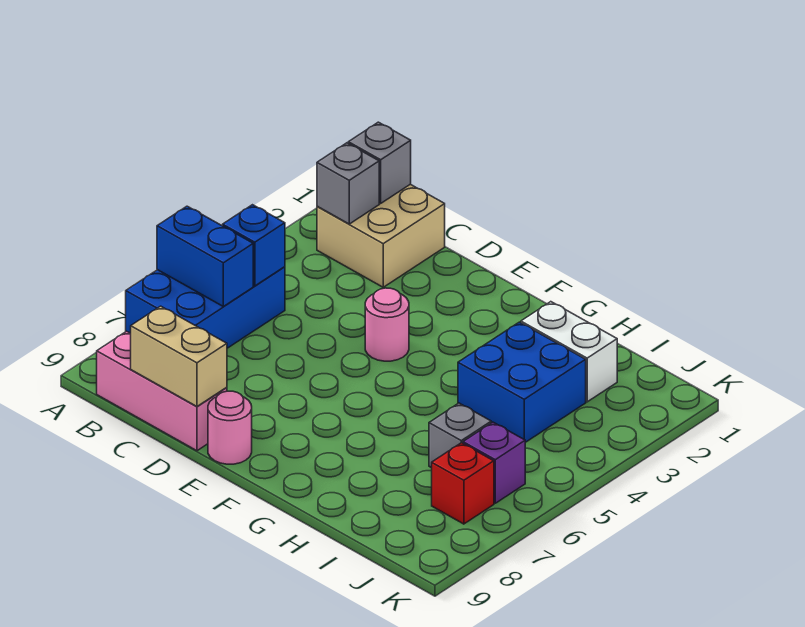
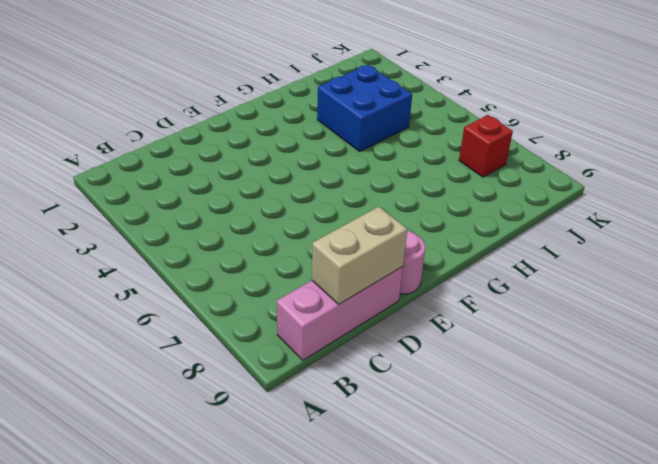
none -> blue 2x3 brick [126,267,285,348]
none -> tan 2x2 brick [317,184,445,287]
none -> pink 1x1 round brick [365,288,409,361]

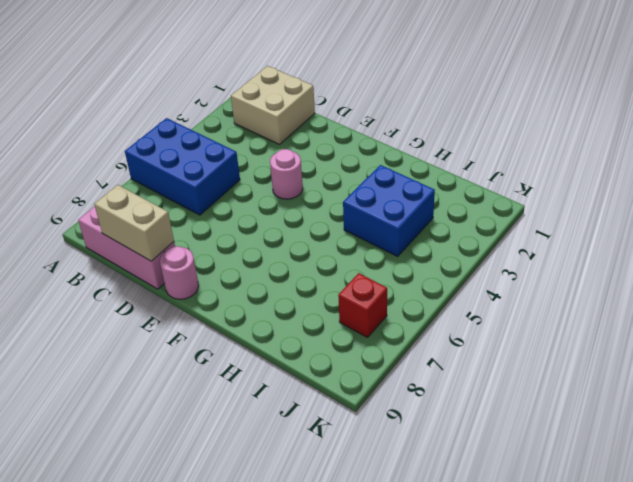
blue 2x3 brick [125,118,240,215] -> blue 2x3 brick turned to [126,267,285,348]
none -> white 1x2 brick [521,302,617,402]
none -> grey 1x1 brick [429,403,491,468]
none -> purple 1x1 brick [463,422,525,503]

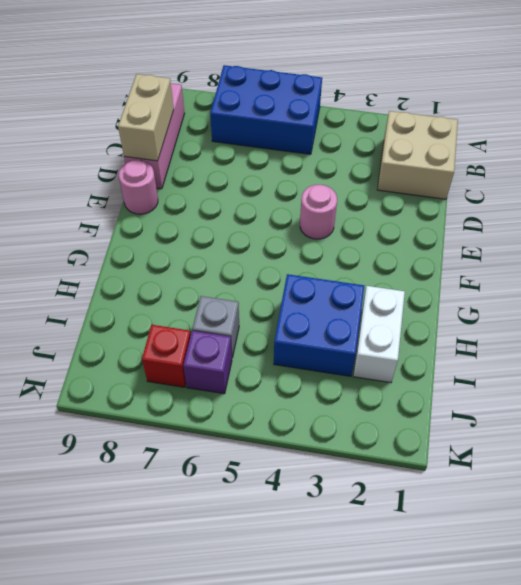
none -> blue 1x2 brick [157,206,253,306]
none -> grey 1x1 brick [348,122,411,203]
none -> grey 1x1 brick [317,143,379,224]

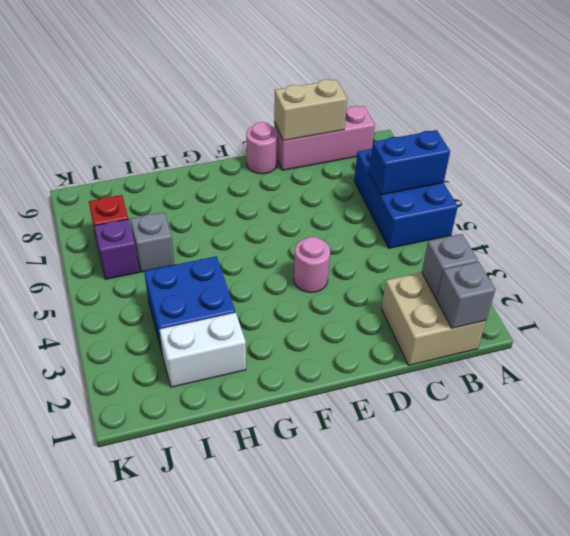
none -> blue 1x1 brick [223,205,285,286]

